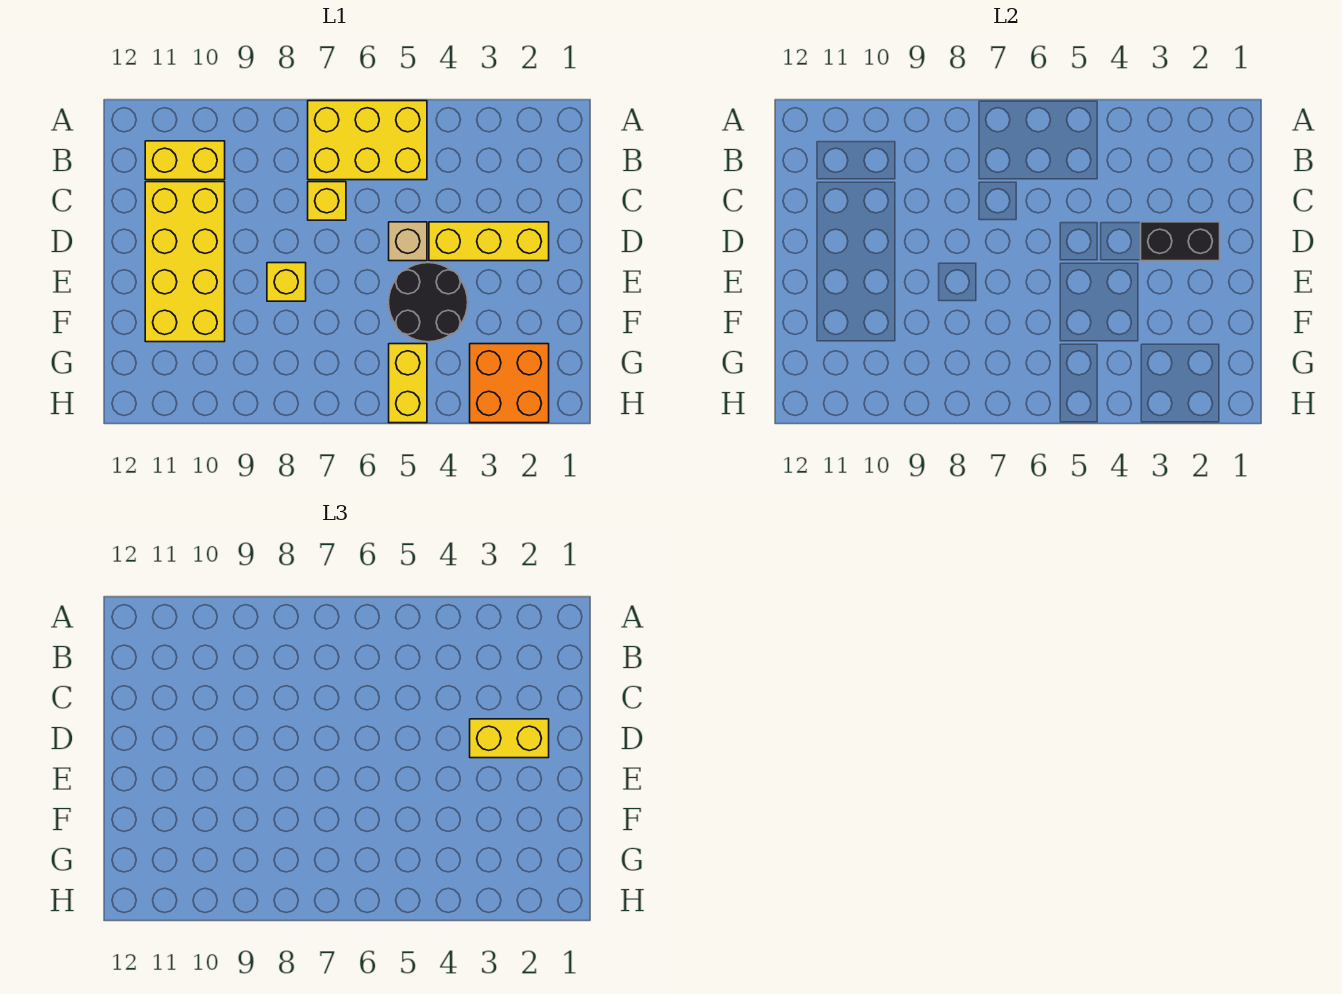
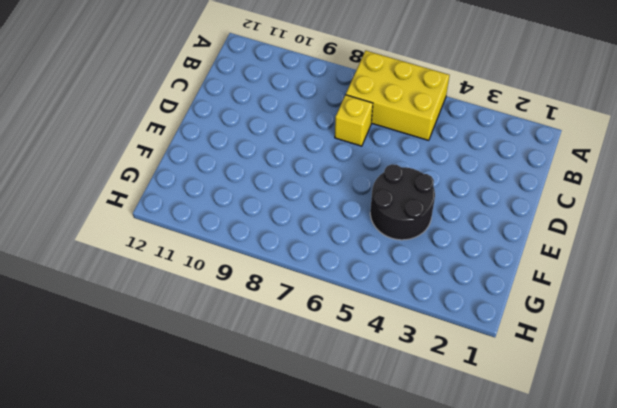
none -> yellow 1x2 brick [145,141,225,180]
none -> yellow 2x4 brick [145,182,225,342]
none -> yellow 1x3 brick [429,222,549,261]

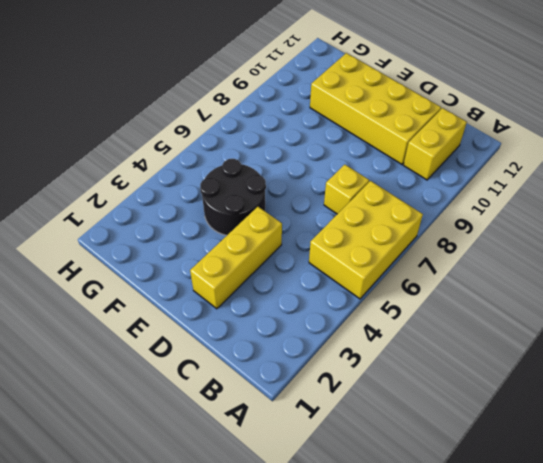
none -> tan 1x1 brick [389,222,427,261]
none -> yellow 1x1 brick [267,263,306,301]
none -> orange 2x2 brick [470,344,549,423]

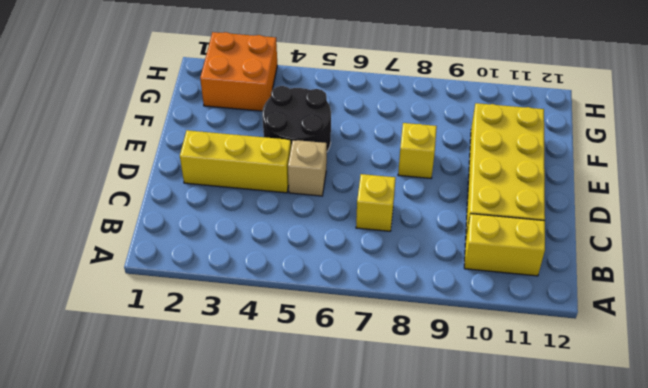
none -> yellow 2x3 brick [308,101,427,180]
none -> yellow 1x2 brick [389,344,427,423]
none -> black 1x2 brick [1141,222,1220,261]

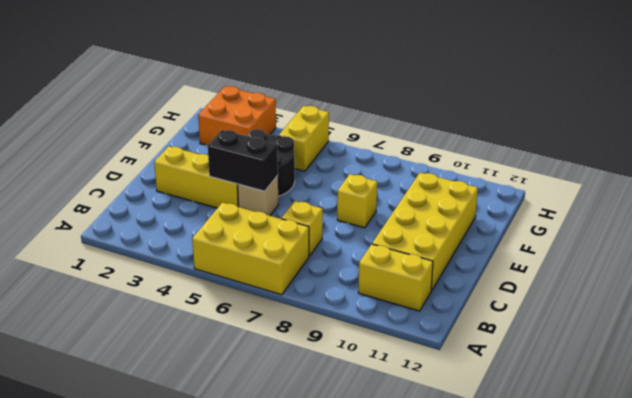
black 1x2 brick [208,130,278,191] -> black 1x2 brick moved to [1141,222,1220,261]
none -> yellow 1x2 brick [470,719,549,758]

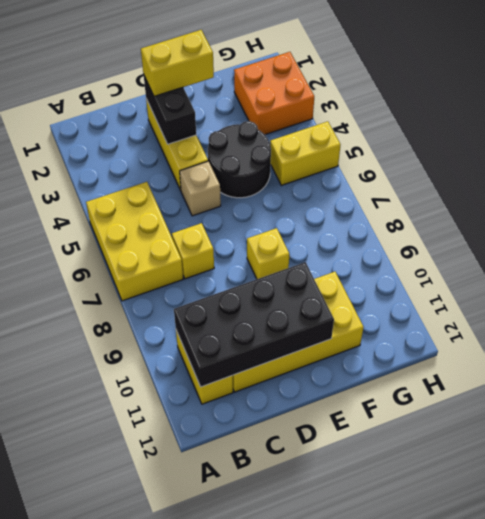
black 2x4 brick [174,262,334,387] -> none
yellow 1x2 brick [141,30,214,96] -> yellow 1x2 brick turned to [470,719,549,758]

